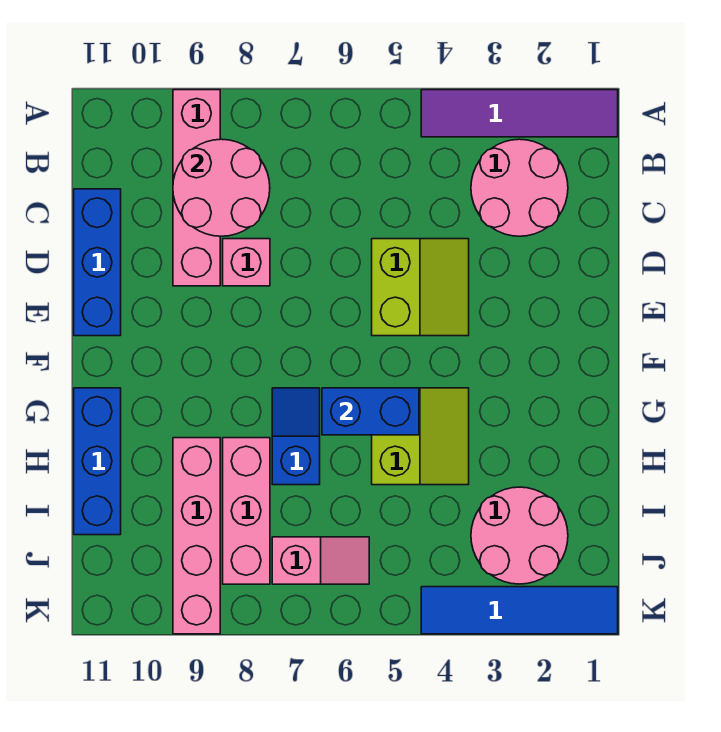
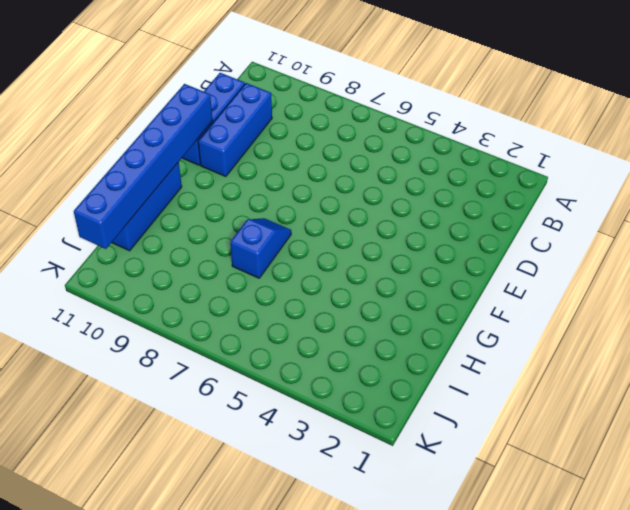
blue 1x3 brick [198,83,272,177] -> none
blue 1x6 brick [74,84,213,249] -> none
none -> purple 1x4 tile [421,90,618,137]
none -> pink 1x4 brick [173,90,220,286]
none -> pink 2x2 round brick [471,139,568,236]

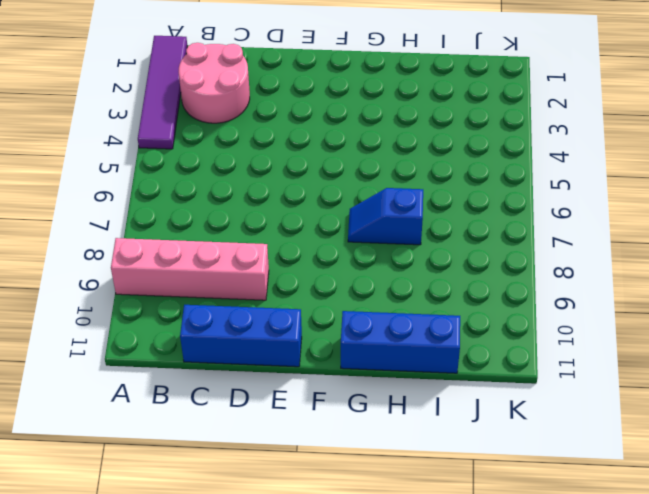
none -> lime 2x2 slope [372,239,469,336]
none -> pink 1x1 brick [223,239,270,286]
none -> lime 2x2 slope [372,388,469,485]

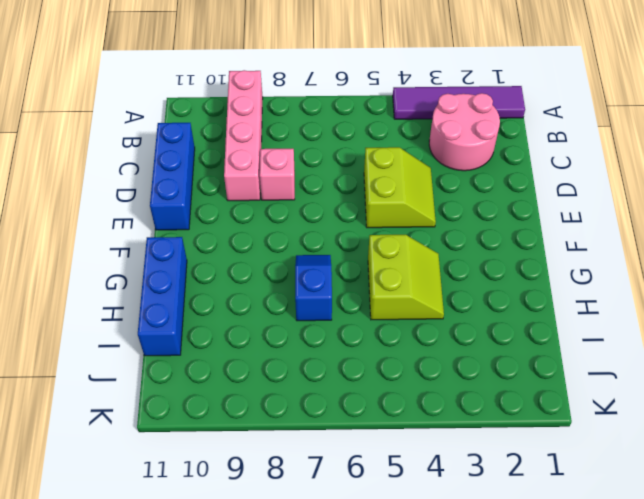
none -> pink 1x3 brick [223,438,270,584]
none -> pink 1x4 brick [173,438,220,634]
none -> pink 2x2 round brick [471,487,568,584]

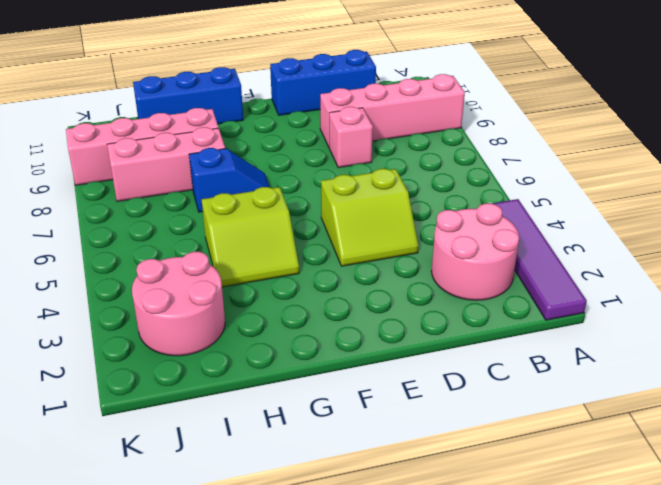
none -> pink 1x2 slope [272,537,369,584]
none -> blue 1x4 tile [421,587,618,634]
none -> pink 2x2 round brick [173,139,270,236]

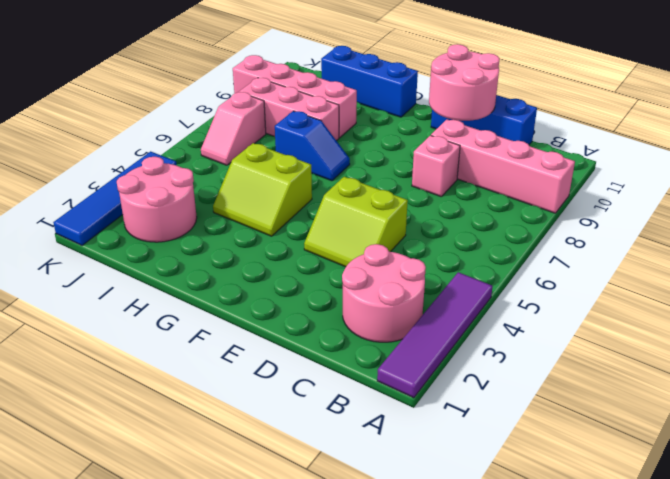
pink 2x2 round brick [429,44,500,121] -> pink 2x2 round brick moved to [173,139,270,236]
none -> blue 1x2 brick [322,388,419,435]

